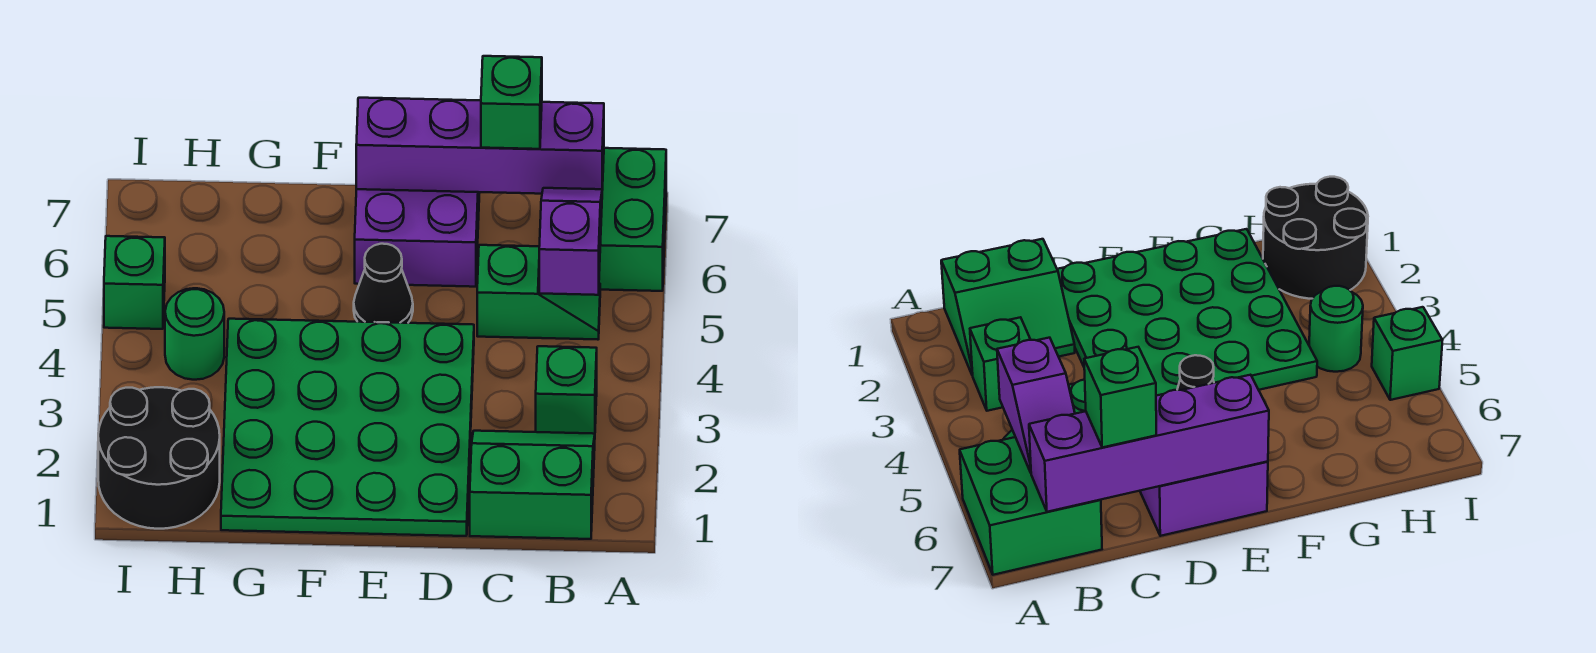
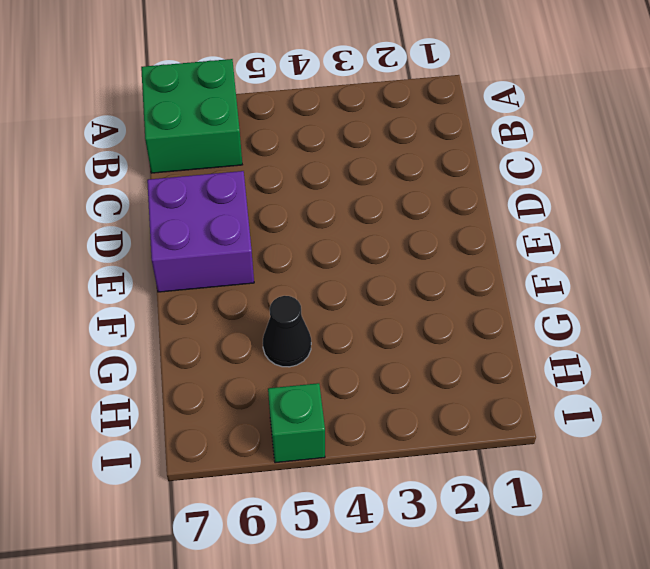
black 1x1 cone [263,296,311,367] -> black 1x1 cone moved to [354,244,413,323]
none -> green 2x2 slope [470,431,595,539]
none -> green 1x1 brick [536,346,597,434]
none -> green 1x2 slope [477,245,600,340]

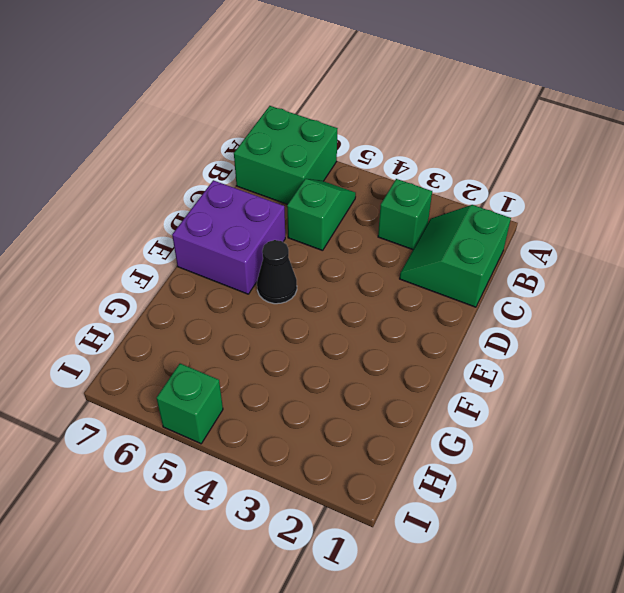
none -> green 4x4 plate [221,319,474,536]
none -> black 2x2 round brick [98,387,220,529]
none -> green 1x1 round brick [165,288,224,380]

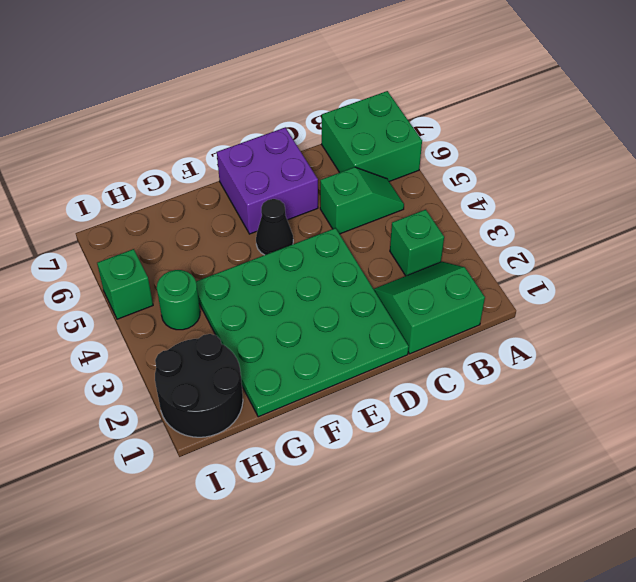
none -> purple 1x2 slope [539,188,602,295]
none -> purple 1x4 brick [356,98,604,194]
none -> green 1x1 brick [481,56,542,149]

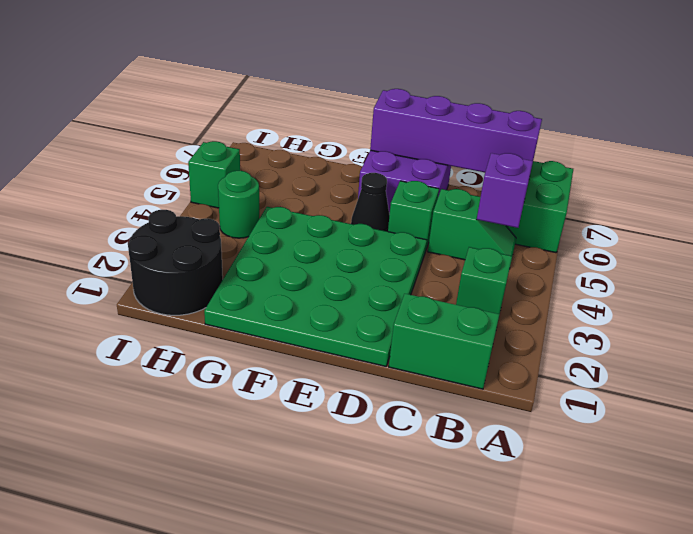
green 1x1 brick [388,181,439,249] -> green 1x1 brick moved to [481,56,542,149]

